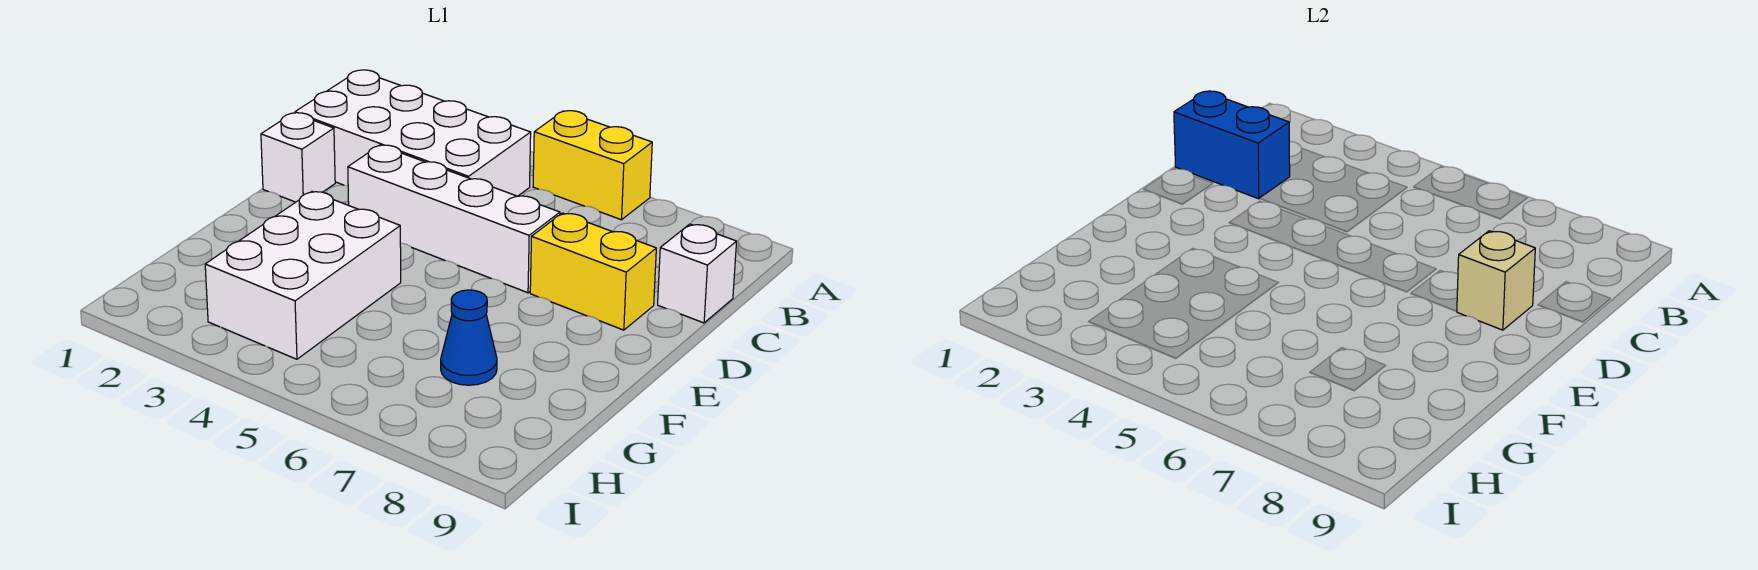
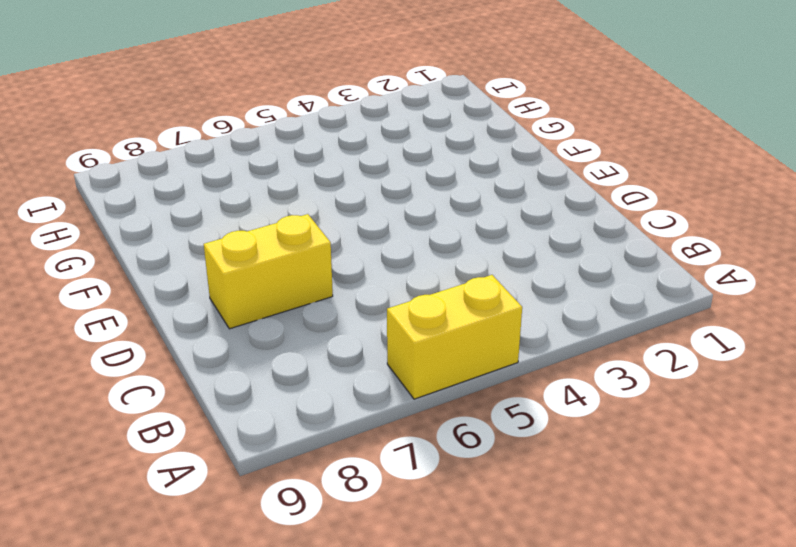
none -> white 2x4 brick [295,70,531,196]
none -> white 1x1 brick [658,224,737,323]

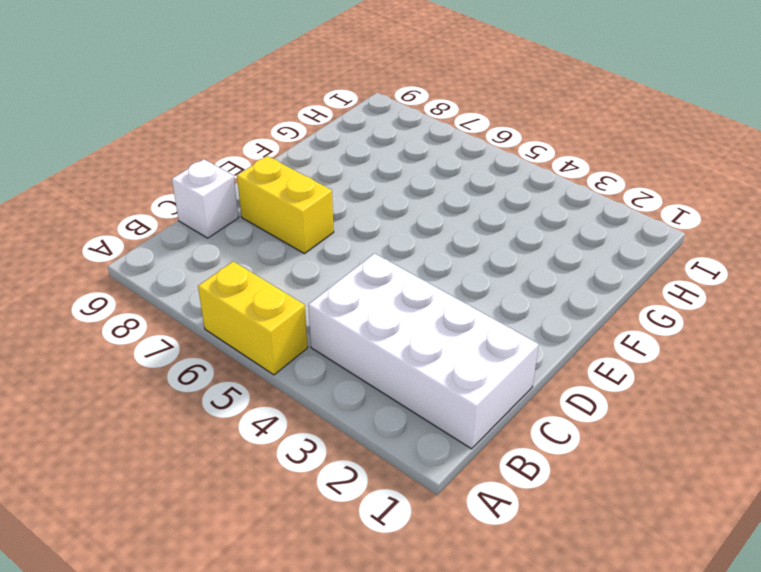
none -> white 1x1 brick [261,113,335,202]
none -> white 1x4 brick [348,145,560,293]

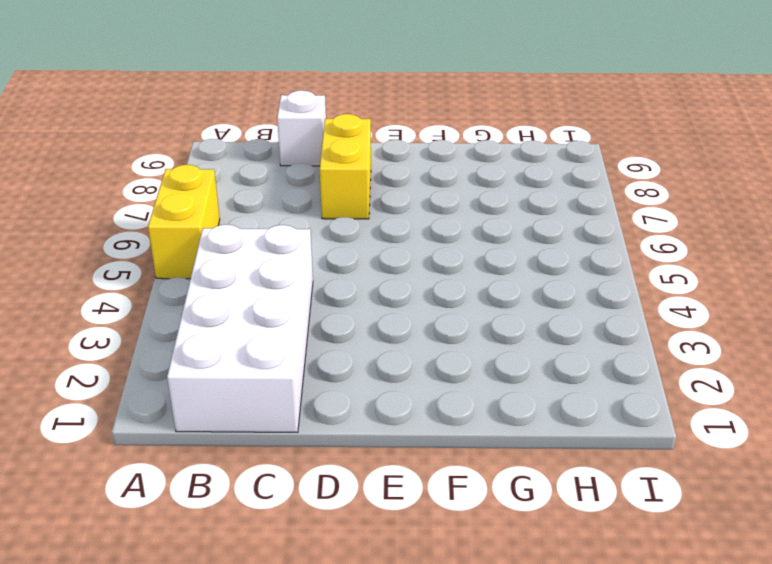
none -> white 1x1 brick [261,113,335,202]
none -> white 1x4 brick [348,145,560,293]

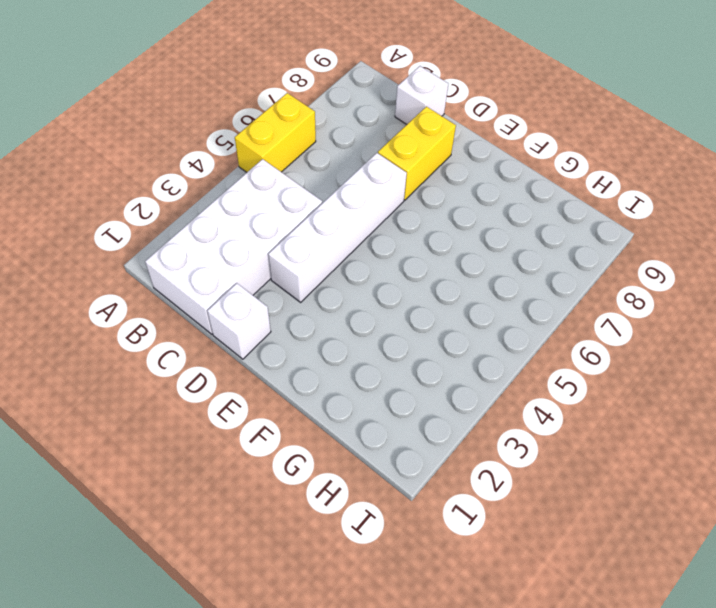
none -> white 2x3 brick [205,192,401,359]
none -> blue 1x1 cone [441,290,497,385]

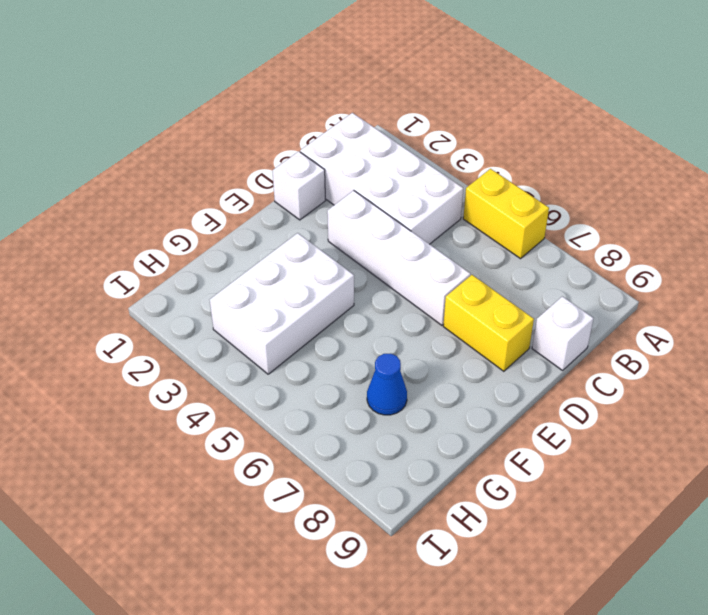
none -> blue 1x2 brick [1174,91,1290,199]
none -> tan 1x1 brick [1457,231,1535,330]

